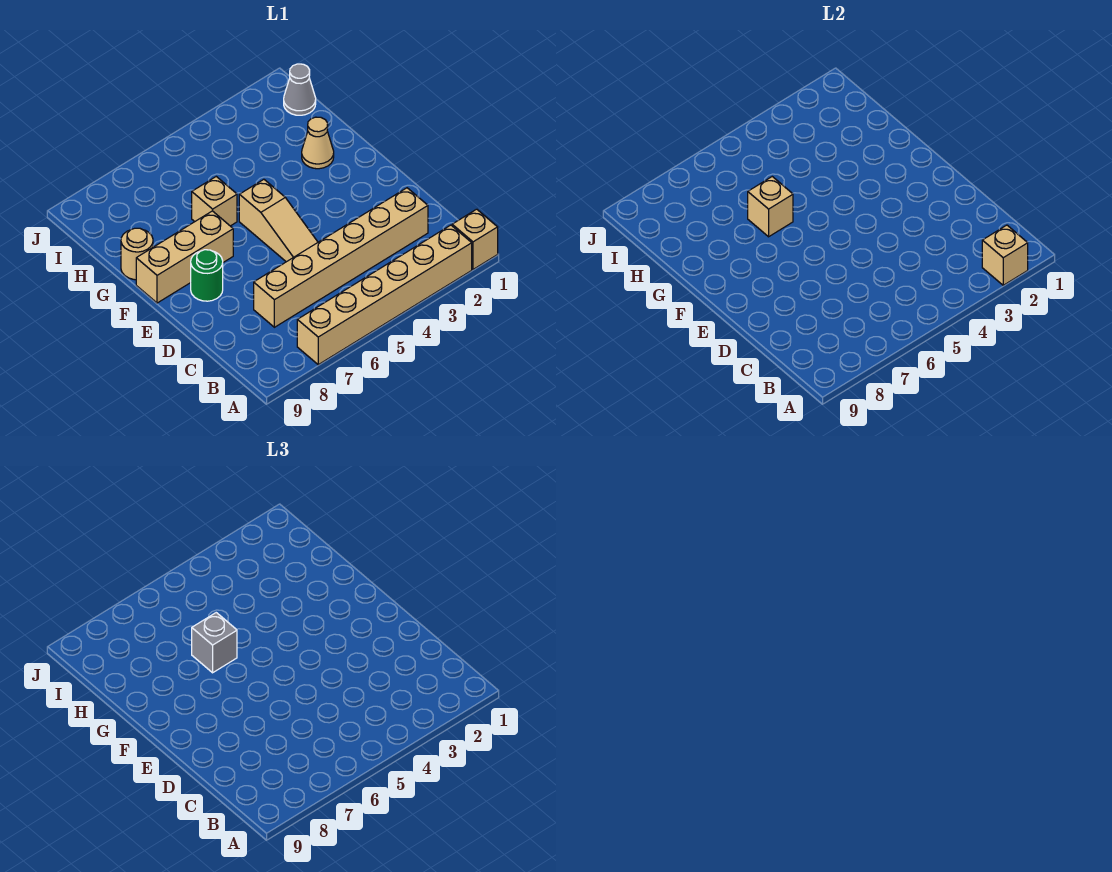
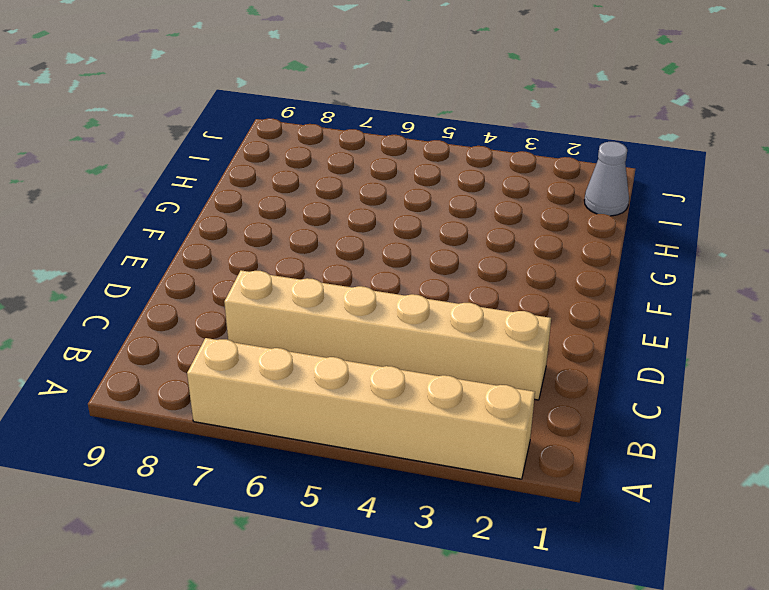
none -> tan 1x1 brick [452,209,498,269]
none -> tan 1x3 slope [239,179,318,262]
none -> green 1x1 round brick [191,250,223,301]

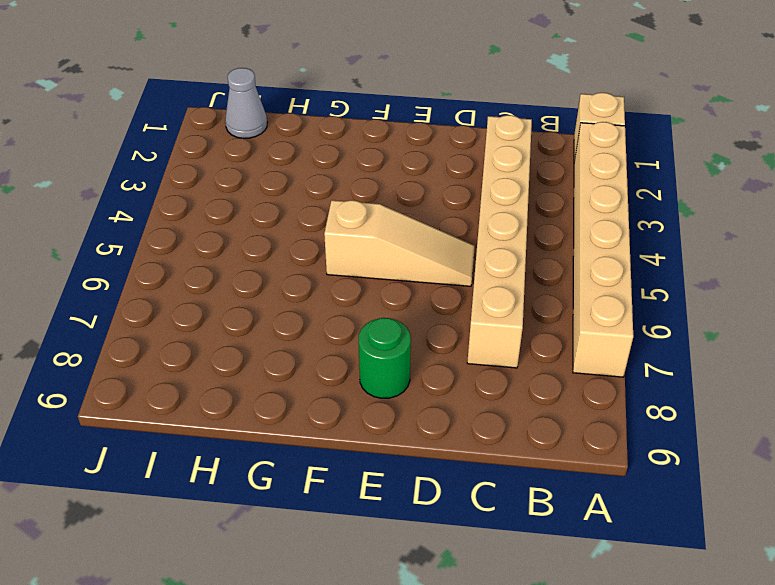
none -> tan 1x3 brick [136,211,233,303]
none -> tan 1x1 cone [302,117,334,169]
none -> tan 1x1 brick [192,177,237,226]

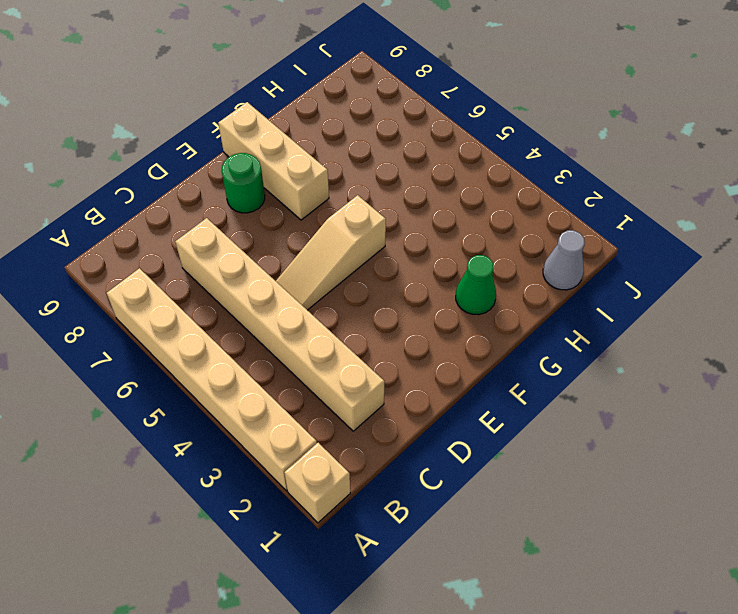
green 1x1 cone [456,255,496,315] -> tan 1x1 cone [302,117,334,169]
none -> tan 1x1 brick [192,177,237,226]
none -> tan 1x1 round brick [121,228,153,280]
none -> tan 1x1 brick [982,225,1028,285]

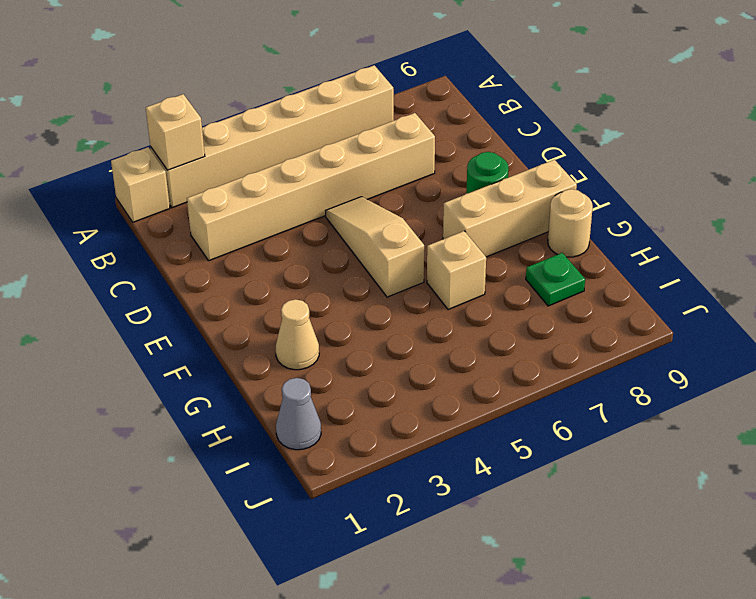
green 1x1 plate [526,253,585,306] -> none
none -> tan 1x1 brick [748,177,793,237]
none -> grey 1x1 brick [192,613,237,673]

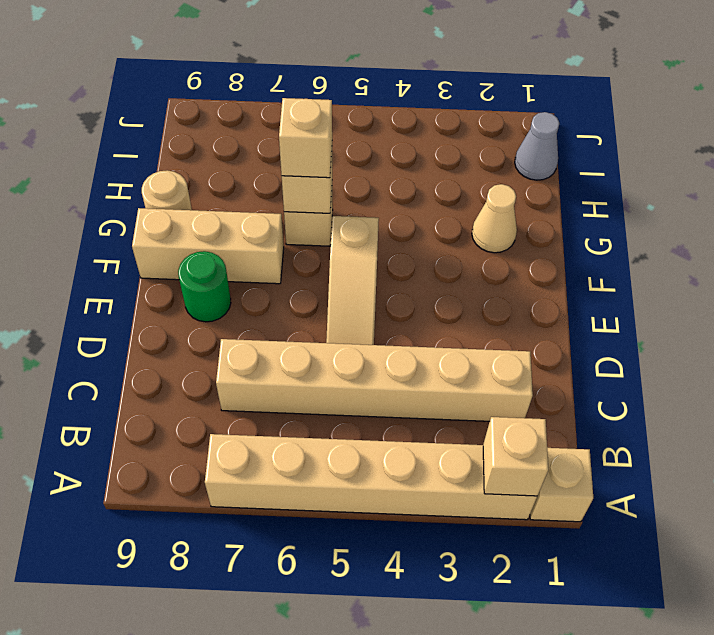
tan 1x1 brick [279,98,332,178] -> grey 1x1 brick [192,613,237,673]

